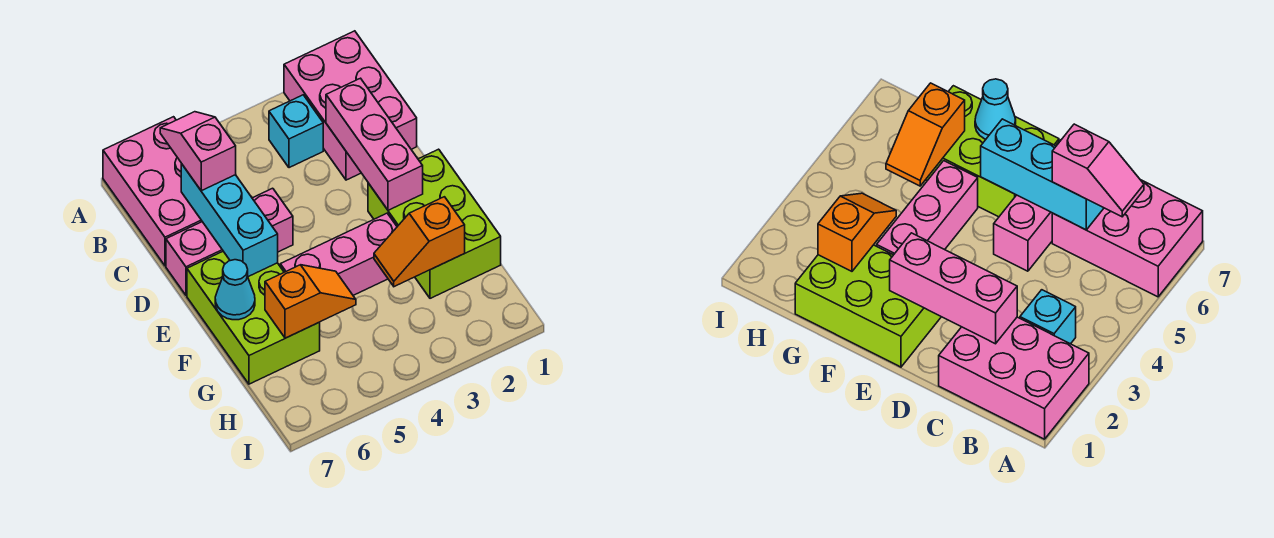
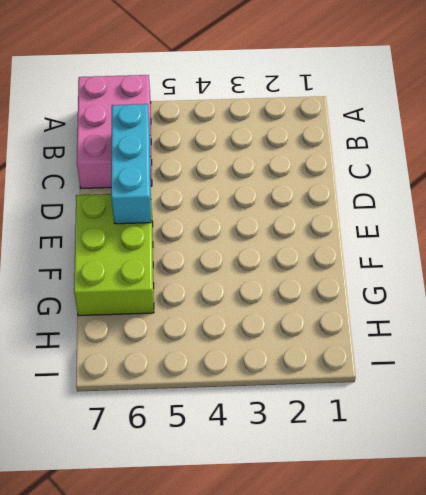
none -> pink 2x3 brick [284,31,417,180]
none -> cyan 1x1 brick [269,95,323,168]
none -> pink 1x3 brick [166,188,293,295]

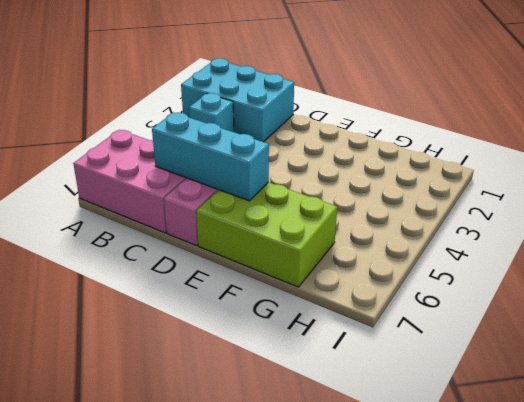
cyan 2x3 brick [181,58,294,142] -> pink 2x3 brick [284,31,417,180]
none -> lime 2x3 brick [368,149,501,298]
none -> pink 1x3 brick [280,213,397,295]
none -> pink 1x3 brick [326,78,423,210]

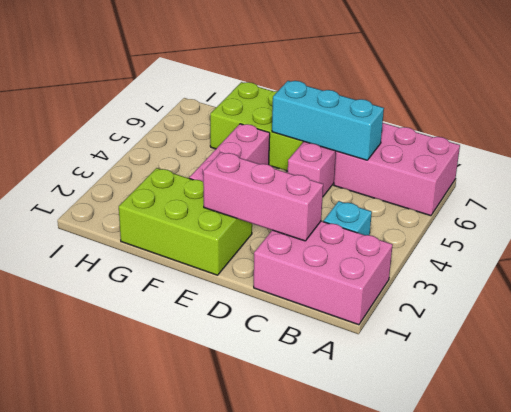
none -> cyan 1x1 cone [215,260,255,320]
none -> orange 1x2 slope [374,197,465,287]
none -> orange 1x2 slope [265,265,356,338]

